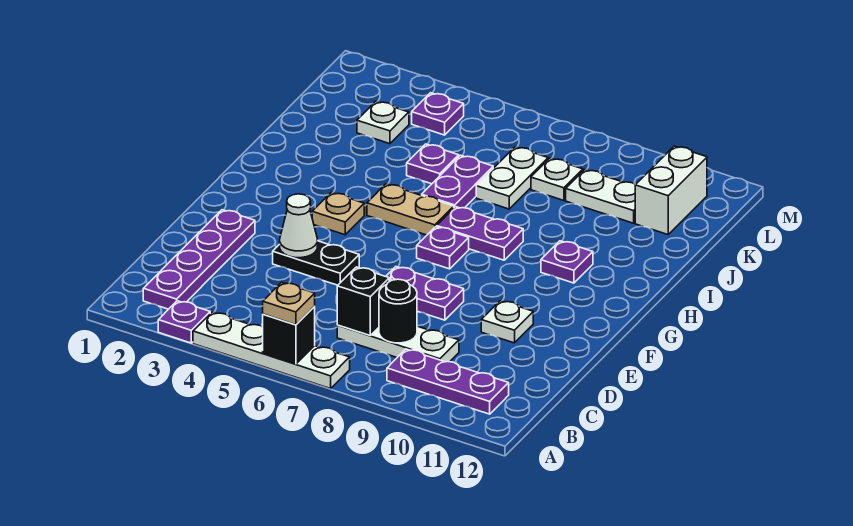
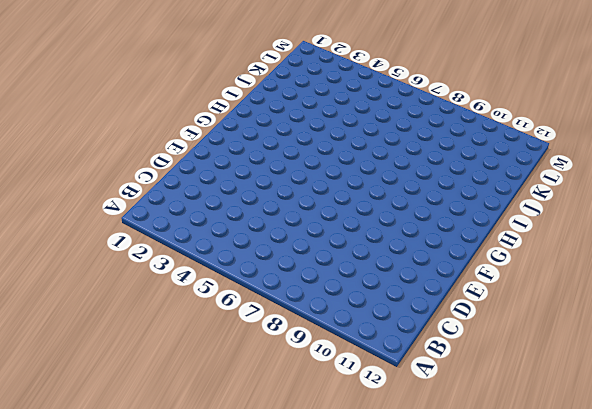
none -> purple 1x1 plate [158,301,210,343]
none -> white 1x4 plate [193,312,350,389]
none -> purple 1x4 plate [143,210,255,309]

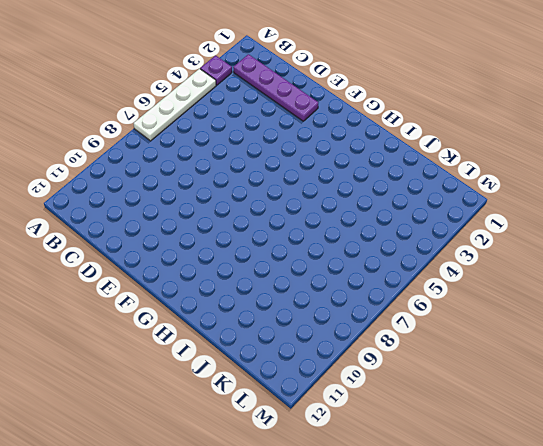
none -> purple 1x3 plate [387,349,509,414]
none -> white 1x3 plate [337,325,459,362]
none -> black 1x2 plate [273,241,359,285]

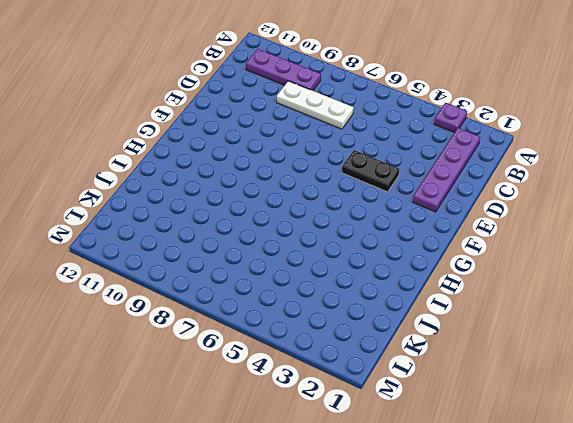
none -> white 1x4 plate [193,312,350,389]
none -> purple 1x2 plate [386,267,464,320]
none -> white 1x1 plate [481,301,533,343]

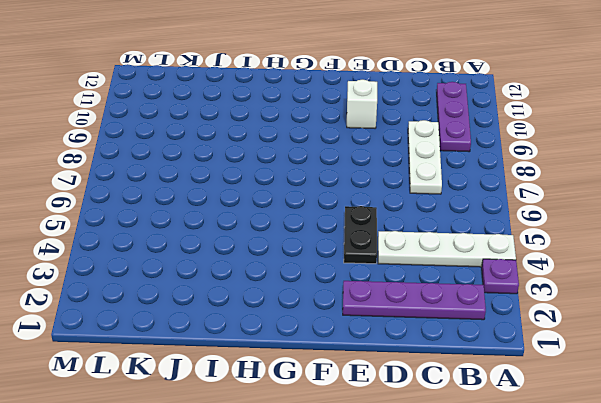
white 1x4 plate [378,231,516,267] -> white 1x4 plate turned to [193,312,350,389]
white 1x1 brick [347,80,377,128] -> white 1x1 plate [481,301,533,343]
none -> purple 1x2 plate [386,267,464,320]
none -> tan 1x1 plate [312,193,364,235]
none -> purple 1x1 plate [417,227,469,269]

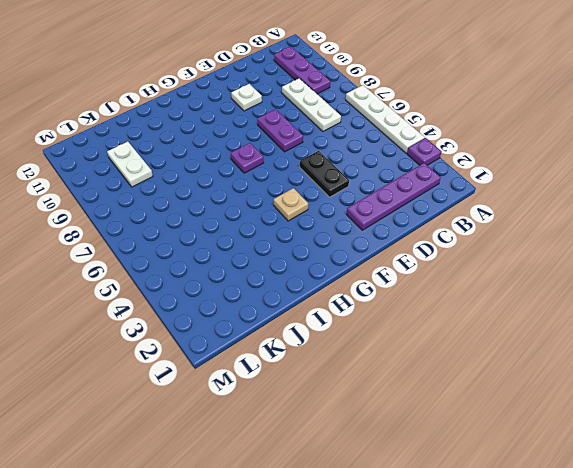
none -> tan 1x2 plate [367,184,454,235]
none -> purple 1x2 plate [437,207,523,260]
none -> purple 1x1 plate [541,241,593,283]

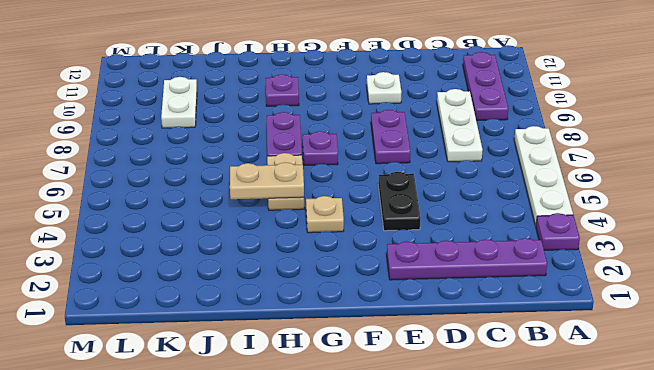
tan 1x2 plate [230,162,304,199] -> none
none -> purple 1x2 plate [422,155,493,208]
none -> purple 1x1 plate [407,144,459,184]
none -> white 1x2 plate [476,147,548,209]

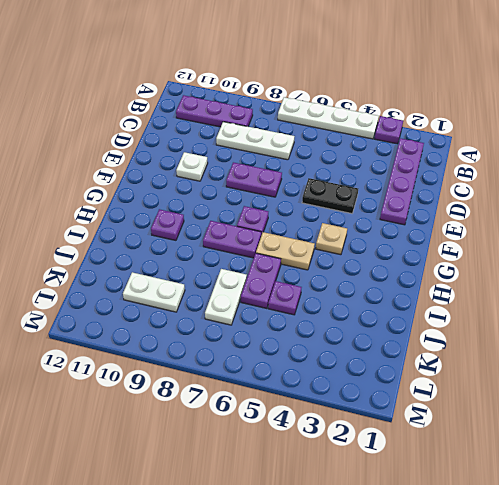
none -> white 1x1 plate [357,101,409,144]
none -> white 1x1 plate [531,158,583,201]
none -> white 1x2 brick [635,146,707,235]

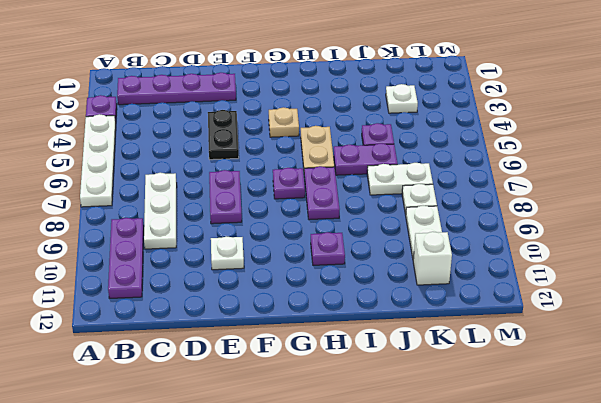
white 1x1 brick [413,232,452,285] -> white 1x2 brick [635,146,707,235]
none -> purple 1x1 plate [412,93,464,135]
none -> black 1x1 brick [263,306,315,364]
none -> black 1x1 brick [337,267,389,335]

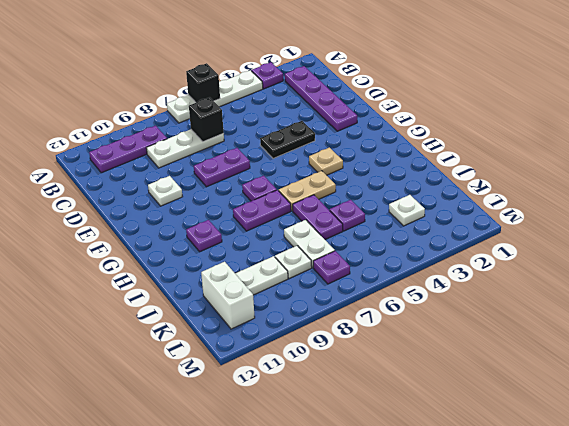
purple 1x1 plate [313,251,350,284] -> purple 1x1 plate moved to [412,93,464,135]
none -> black 1x1 round brick [379,279,417,343]
none -> white 1x1 cone [280,194,318,258]
none -> tan 1x1 plate [263,282,315,325]

